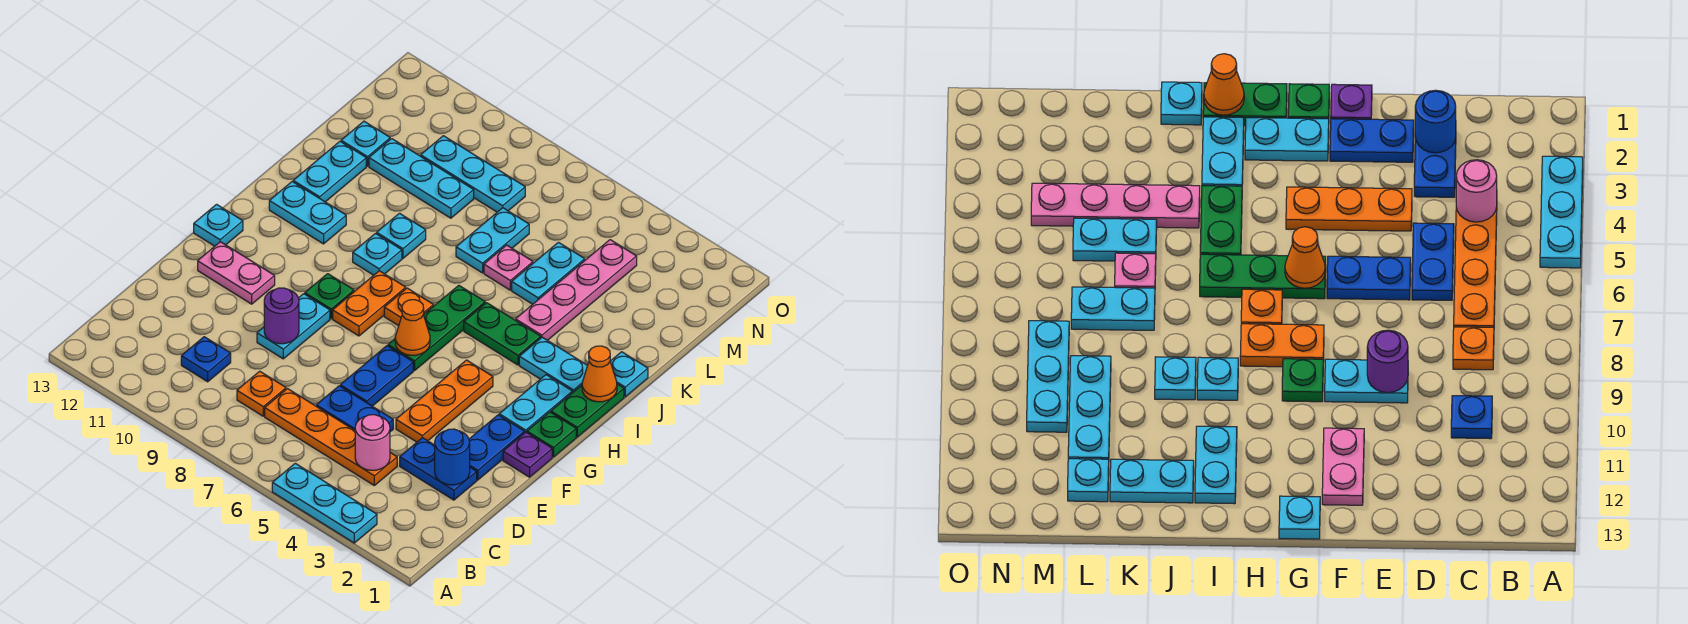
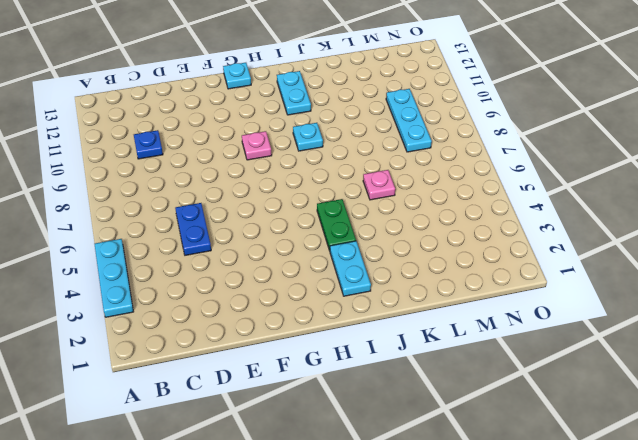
pink 1x1 plate [242,131,272,160] -> green 1x1 plate [305,274,354,319]
none -> orange 1x4 plate [265,389,397,485]
none -> orange 1x1 plate [237,371,286,416]
none -> blue 1x2 plate [400,438,477,500]
none -> blue 1x2 plate [469,415,525,480]

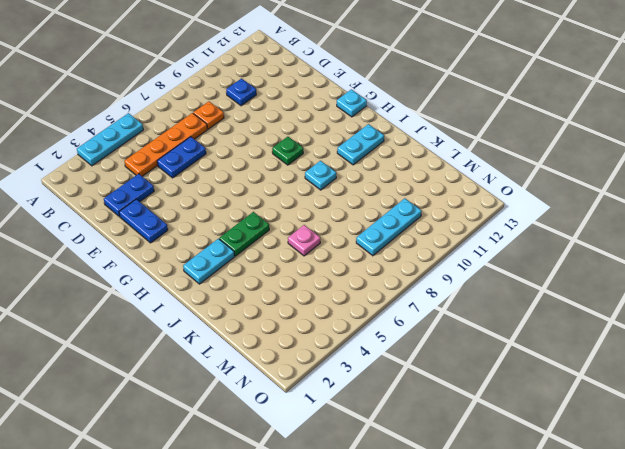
none -> orange 1x3 plate [396,360,493,442]
none -> blue 1x2 plate [340,346,413,406]
none -> cyan 1x2 plate [257,294,330,359]
none -> purple 1x1 plate [503,432,552,477]

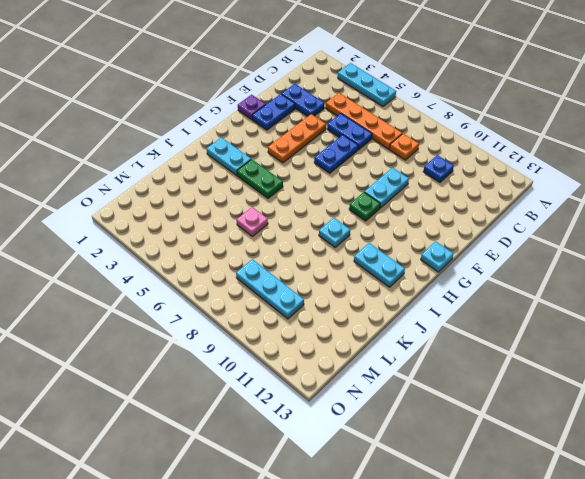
none -> pink 1x2 plate [198,242,275,304]
none -> green 1x1 plate [527,412,576,457]
none -> cyan 1x2 plate [499,375,572,432]
none -> green 1x3 plate [388,285,485,371]

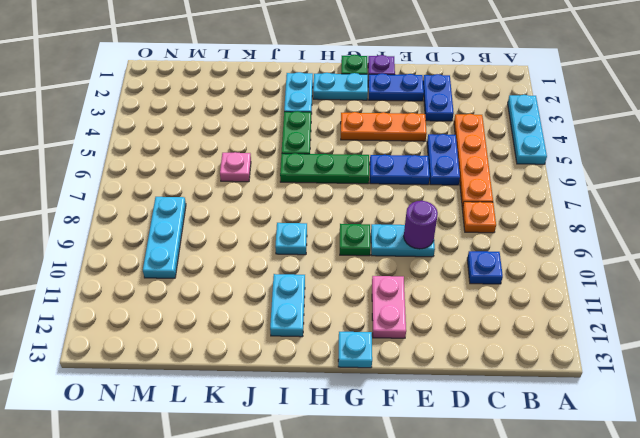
none -> orange 1x2 plate [333,271,406,336]
none -> green 1x2 plate [551,384,624,437]
none -> orange 1x1 plate [384,288,434,326]
none -> cyan 1x1 plate [610,352,648,397]

